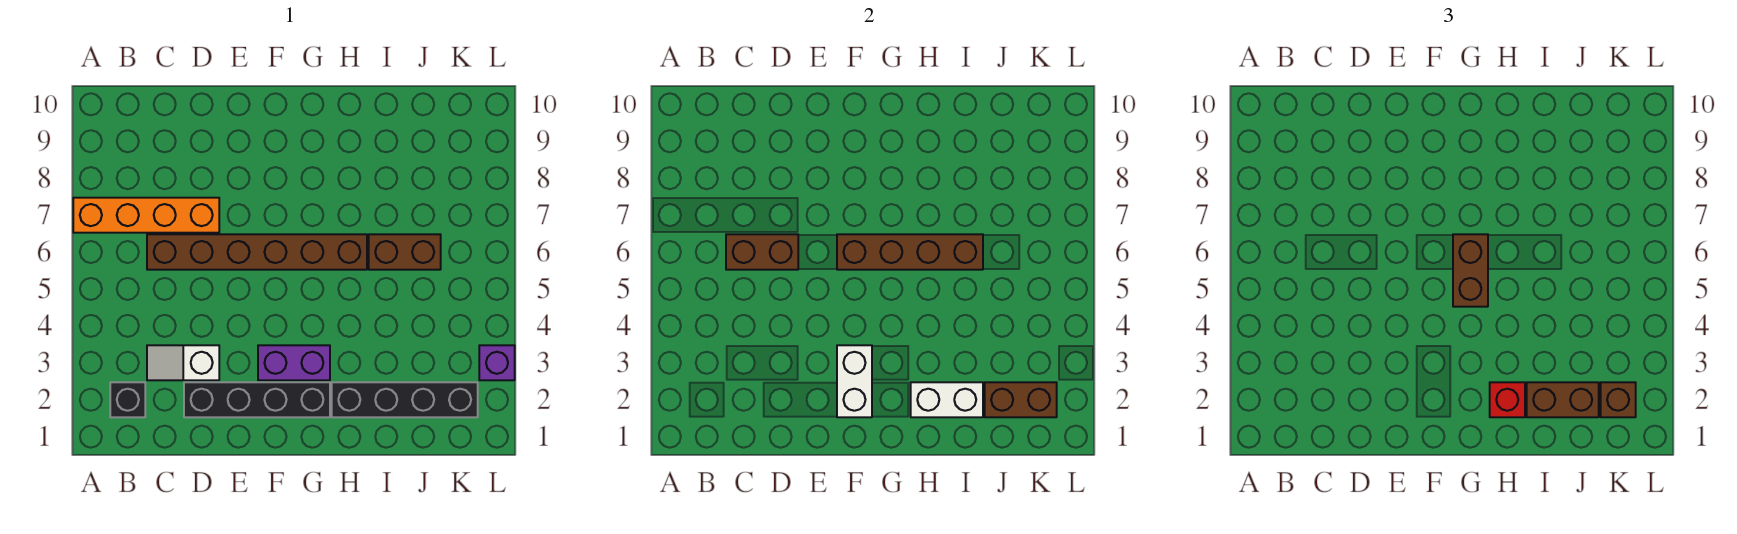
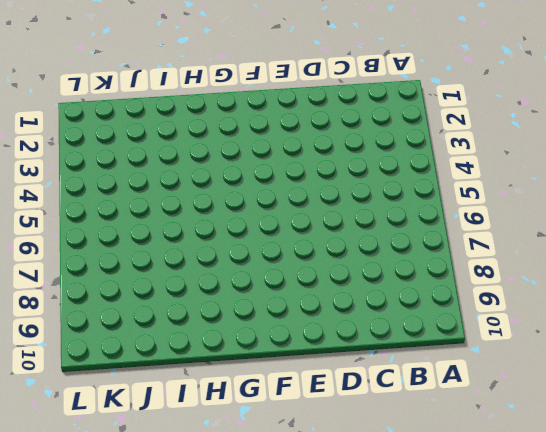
none -> orange 1x4 brick [73,198,219,233]
none -> black 1x1 brick [110,382,145,417]
none -> white 1x2 slope [147,345,219,380]

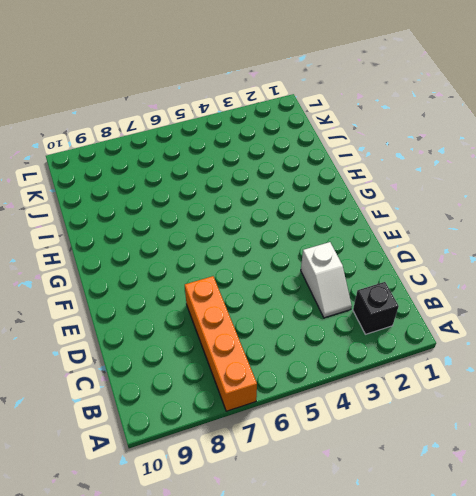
none -> brown 1x6 brick [147,234,367,270]
none -> black 1x4 brick [184,382,330,417]
none -> purple 1x2 brick [258,345,330,380]

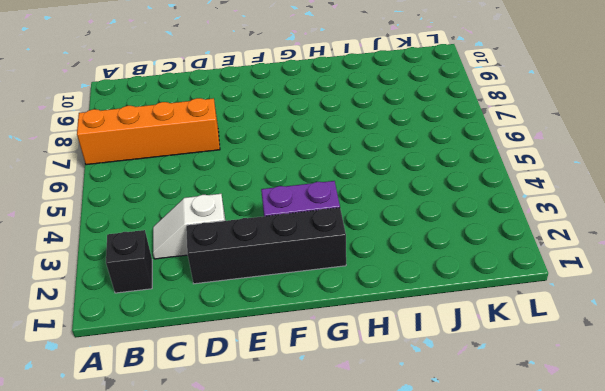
none -> brown 1x6 brick [147,234,367,270]
none -> black 1x4 brick [332,382,478,417]
none -> brown 1x2 brick [369,234,441,270]

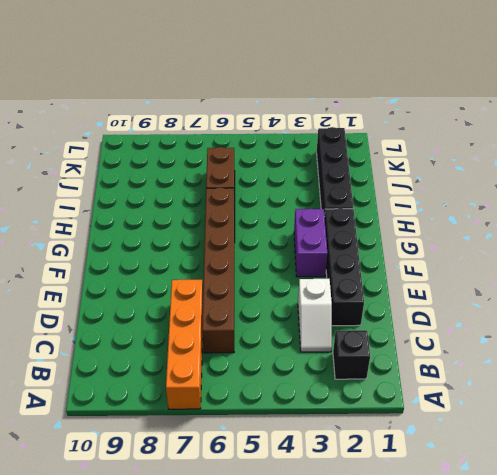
none -> purple 1x1 brick [479,345,515,380]
none -> brown 1x2 brick [726,234,798,270]
none -> white 1x2 brick [837,345,872,417]

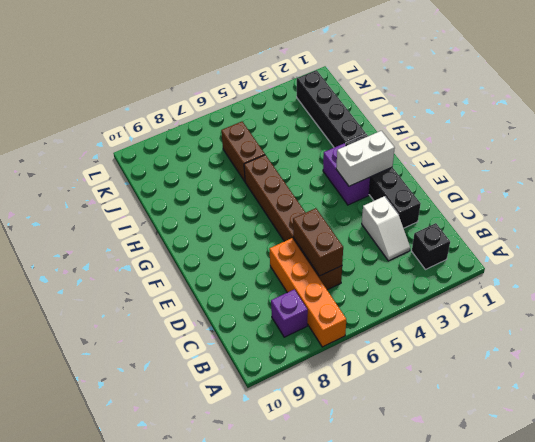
purple 1x1 brick [271,289,308,337] -> purple 1x1 brick moved to [479,345,515,380]
none -> brown 1x4 brick [837,234,983,270]
none -> white 1x2 brick [911,382,983,417]
none -> brown 1x2 brick [985,382,1057,417]

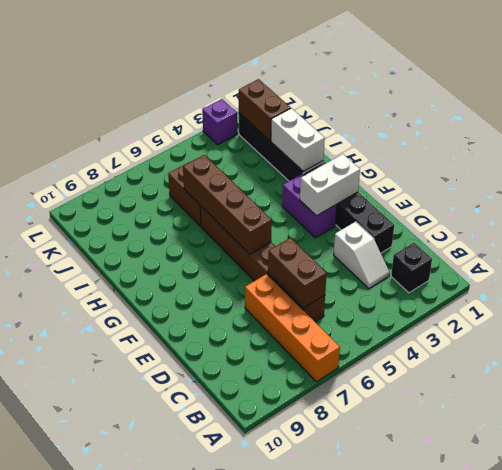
none -> brown 1x2 brick [1453,234,1488,307]
none -> red 1x1 brick [1490,382,1525,417]
none -> brown 1x2 brick [1527,382,1599,417]

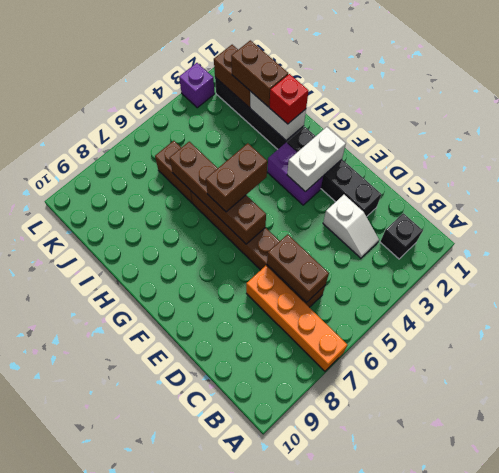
none -> brown 1x1 brick [1601,382,1636,417]

